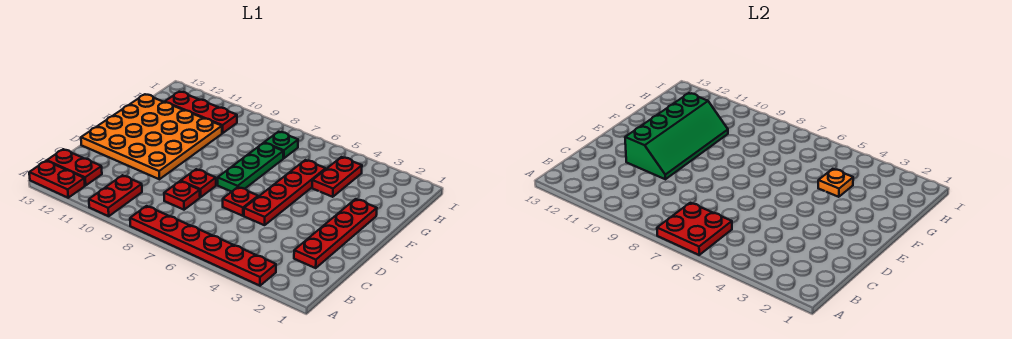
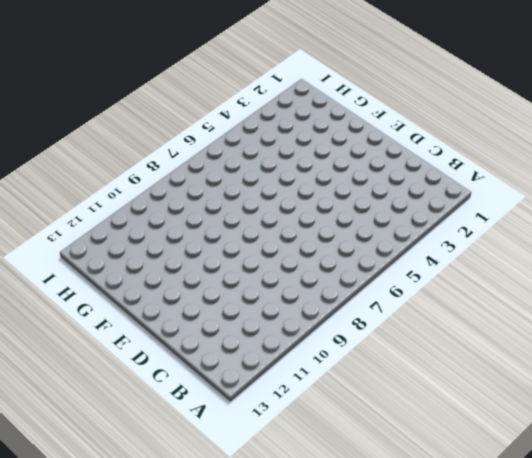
none -> red 1x6 plate [130,206,276,286]
none -> red 1x2 plate [89,175,142,216]
none -> red 1x2 plate [29,161,85,198]

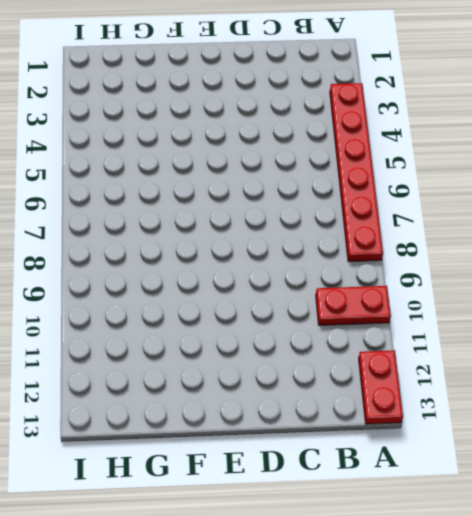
none -> red 1x2 plate [47,149,102,185]
none -> red 1x4 plate [294,199,377,268]
none -> red 1x1 plate [164,181,200,210]

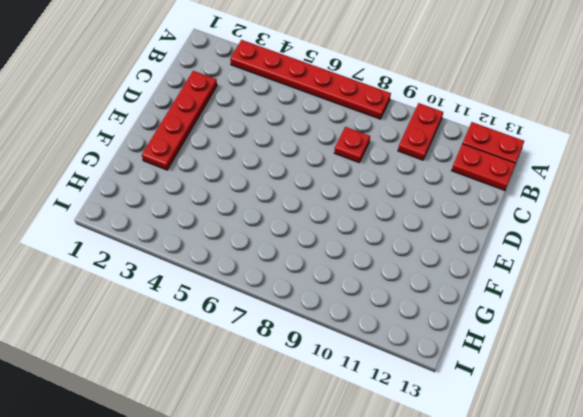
none -> red 1x4 plate [244,160,326,225]
none -> red 1x1 plate [223,187,258,216]
none -> red 1x1 plate [181,169,216,197]

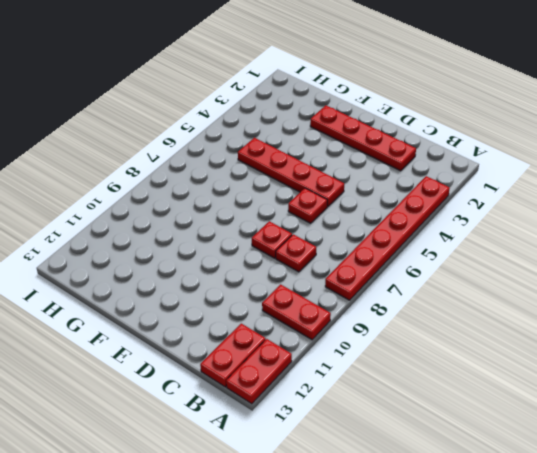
none -> orange 4x4 plate [81,95,222,179]
none -> green 1x3 plate [218,143,283,192]
none -> red 1x2 plate [312,157,362,197]

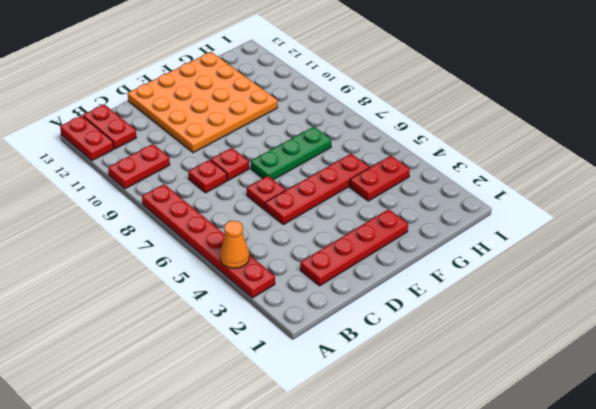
orange 1x1 cone [220,221,249,268] -> none
none -> green 1x1 plate [264,132,298,158]
none -> red 1x3 plate [165,92,237,133]
none -> red 2x2 plate [657,203,732,255]

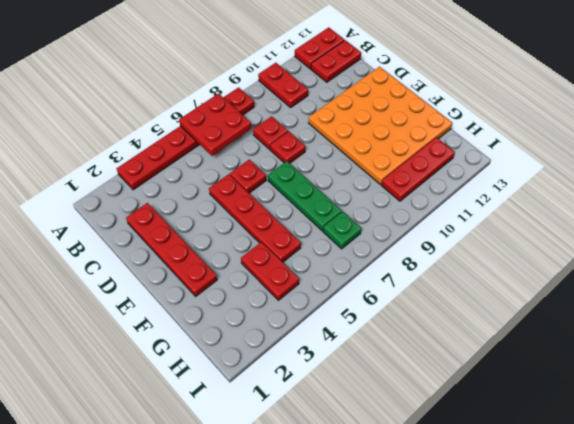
none -> green 2x4 slope [625,93,728,179]
none -> orange 1x1 plate [818,169,853,197]

